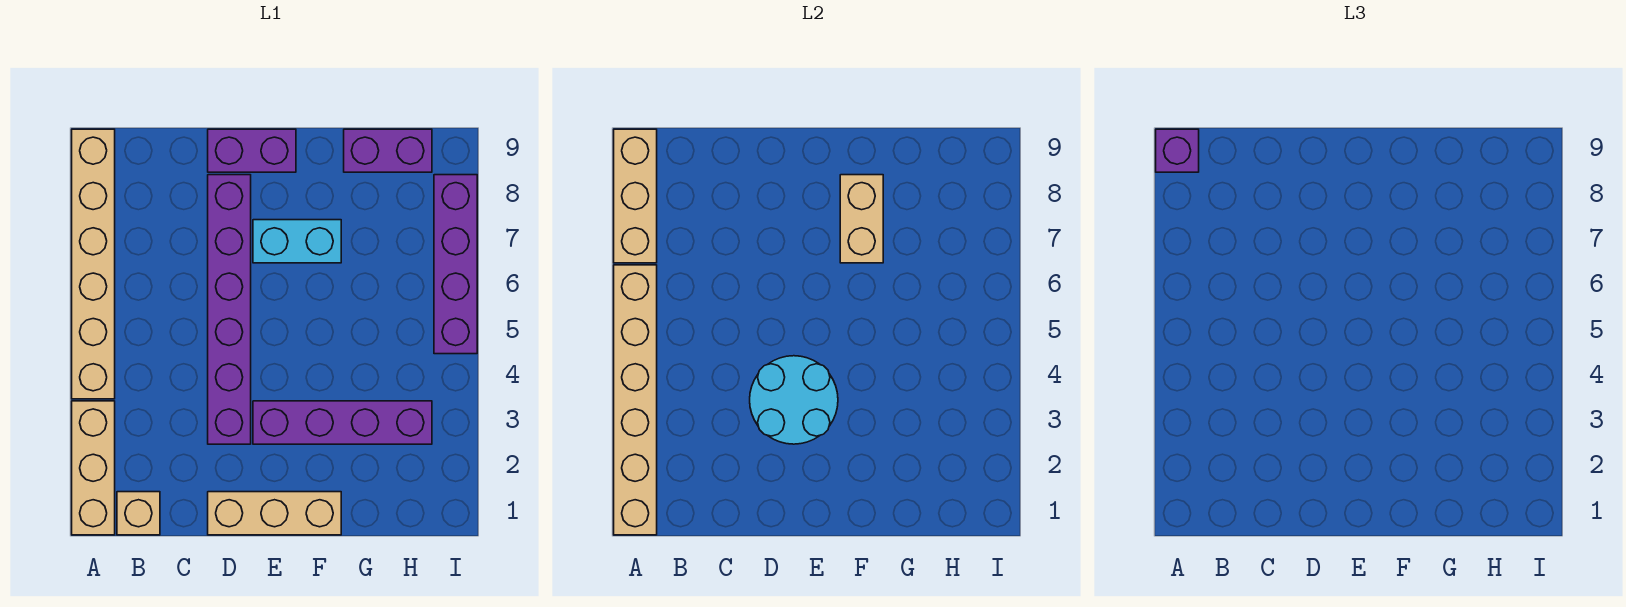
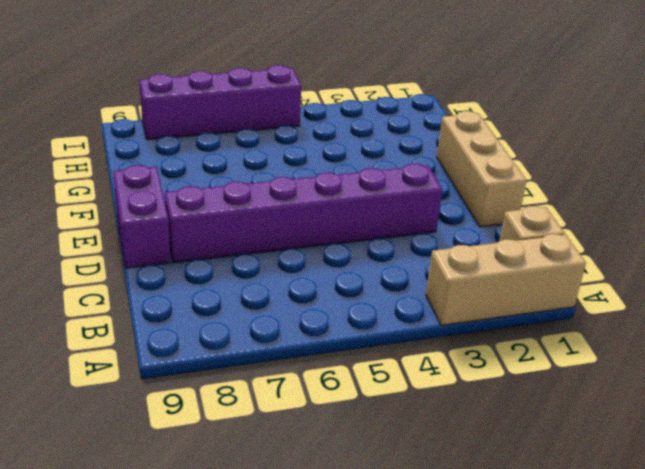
none -> tan 1x6 brick [72,129,115,399]
none -> purple 1x4 brick [253,401,432,444]
none -> cyan 1x2 brick [253,220,341,263]

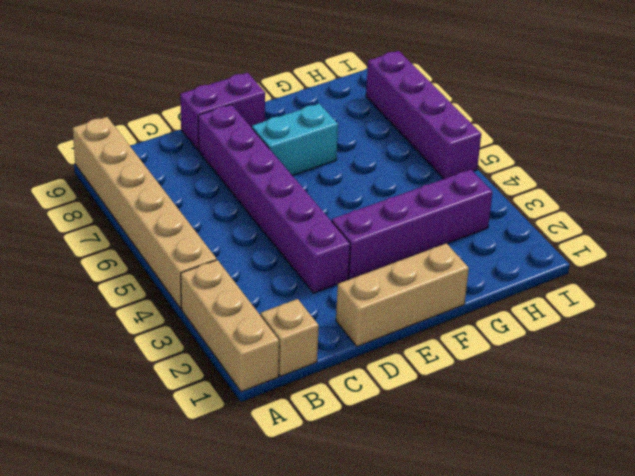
none -> purple 1x2 brick [344,129,432,172]
none -> tan 1x6 brick [614,265,657,535]
none -> tan 1x3 brick [614,129,657,263]

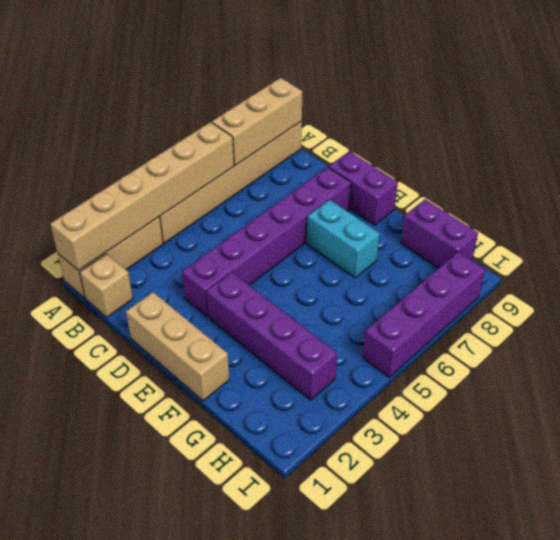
none -> cyan 2x2 round brick [750,356,838,444]
none -> tan 1x2 brick [840,175,883,263]
none -> purple 1x1 brick [1156,129,1199,172]

